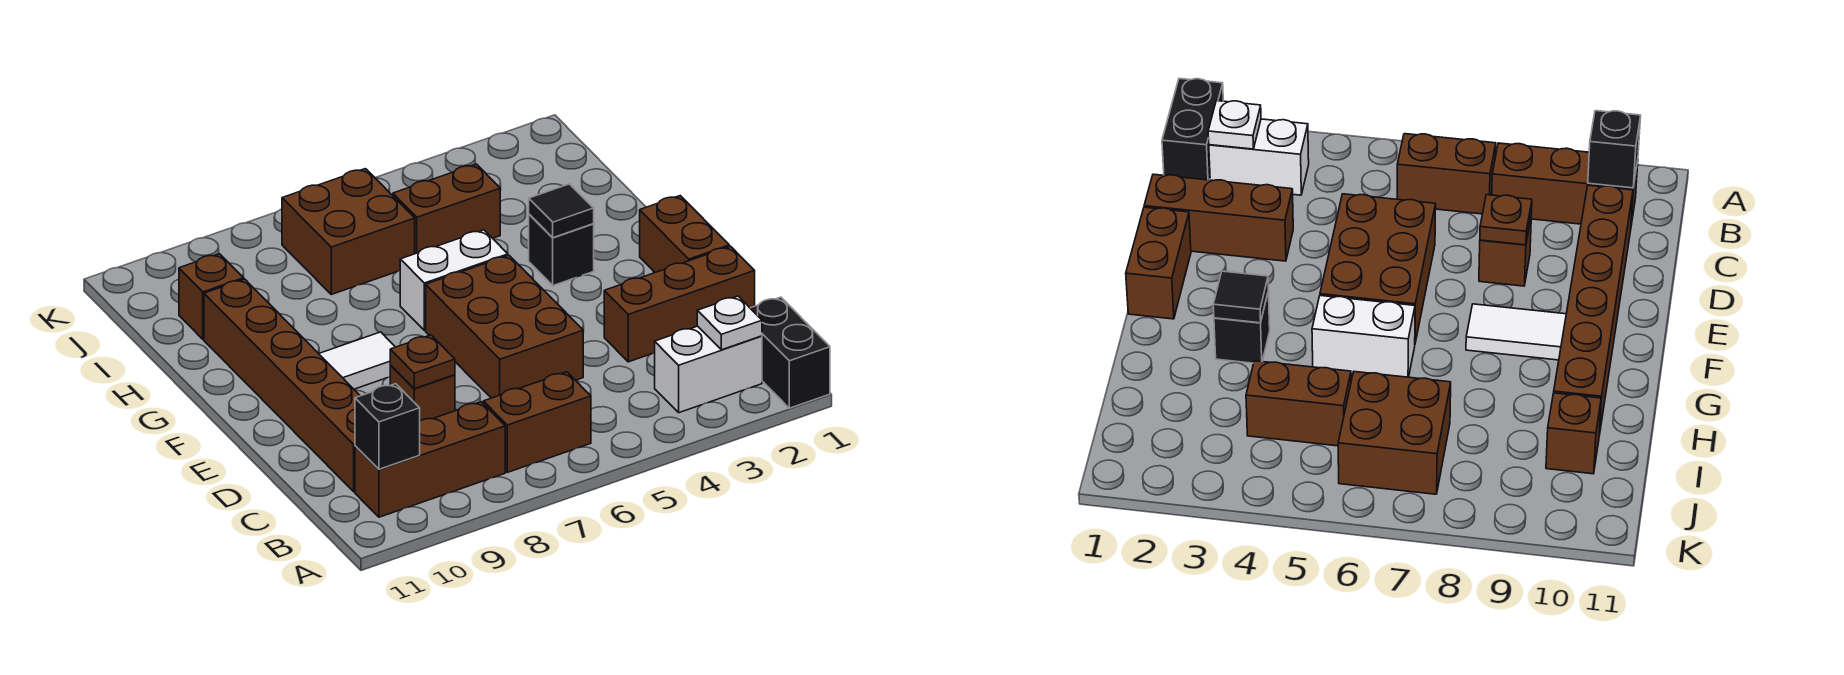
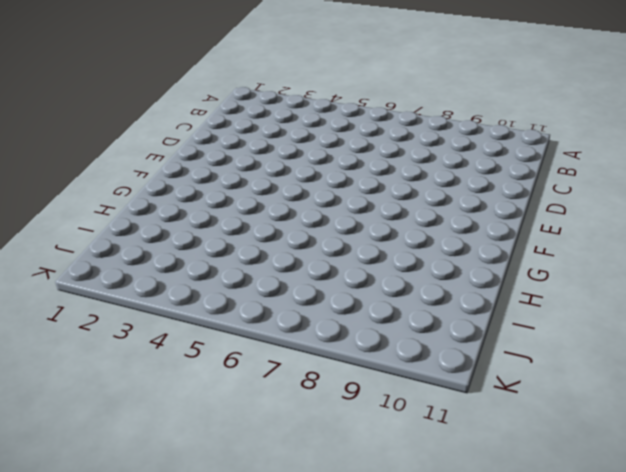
none -> black 1x2 brick [750,297,830,408]
none -> white 1x2 brick [655,326,762,413]
none -> brown 1x2 brick [483,372,591,472]

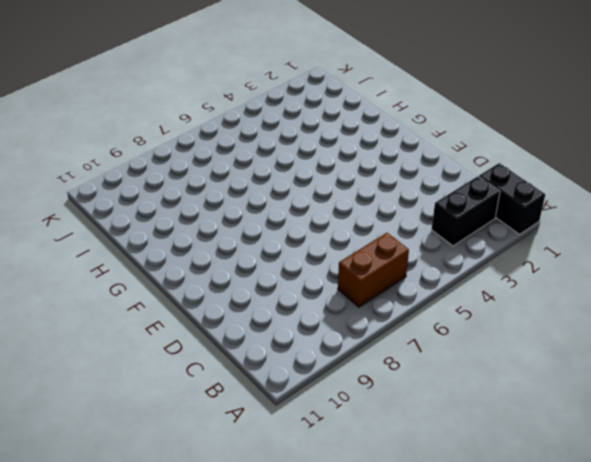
black 1x2 brick [432,176,500,246] -> white 1x2 brick [655,326,762,413]
none -> brown 1x3 brick [355,402,505,517]
none -> brown 1x6 brick [204,279,360,492]
none -> brown 1x3 brick [604,246,755,362]

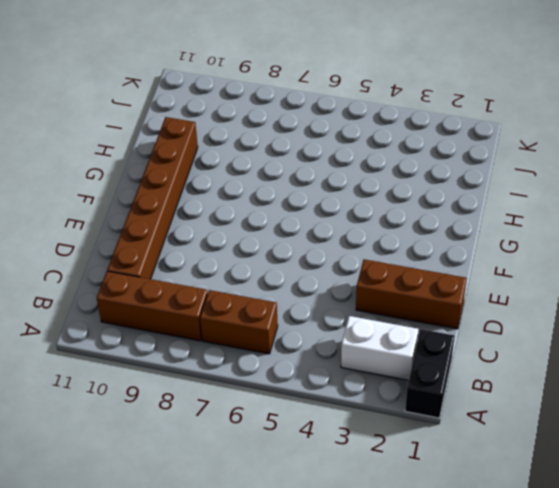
none -> brown 2x3 brick [426,255,583,398]
none -> brown 1x1 brick [390,365,455,421]
none -> brown 1x2 brick [640,196,729,272]

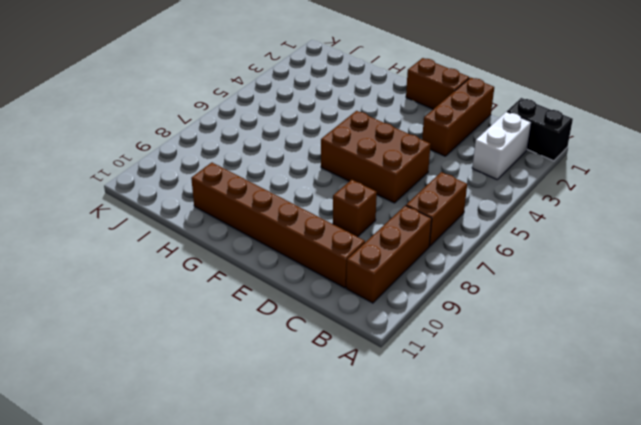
none -> white 1x2 tile [319,332,395,389]
none -> black 1x1 brick [529,214,594,286]
none -> white 1x2 brick [400,230,508,330]

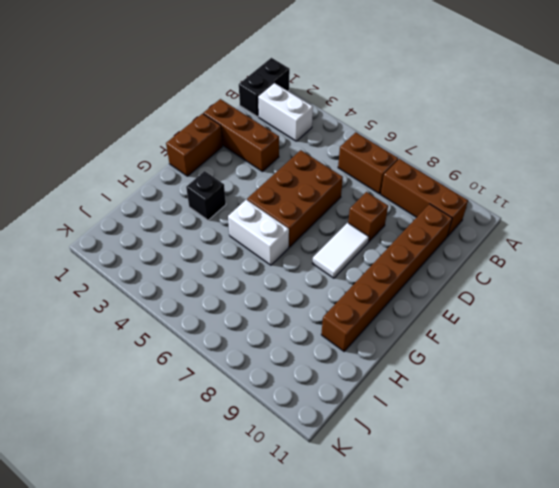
white 1x2 tile [313,223,369,278] -> white 1x2 tile turned to [319,332,395,389]
none -> brown 1x2 brick [393,164,500,254]
none -> brown 2x2 brick [282,169,415,294]
none -> brown 1x1 brick [179,254,244,339]

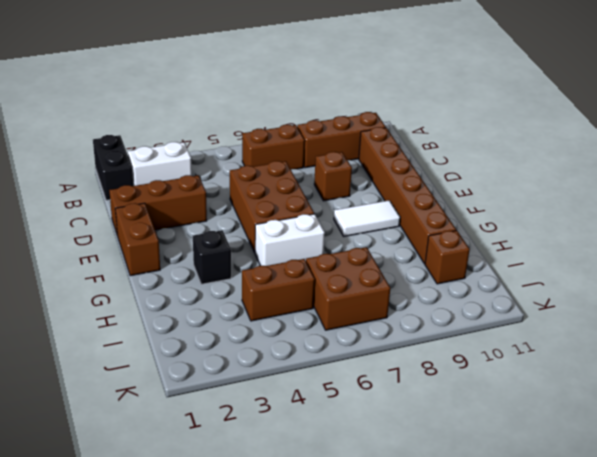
none -> white 1x1 plate [697,296,762,350]
none -> black 1x1 brick [355,384,420,469]
none -> brown 1x1 plate [390,335,455,389]

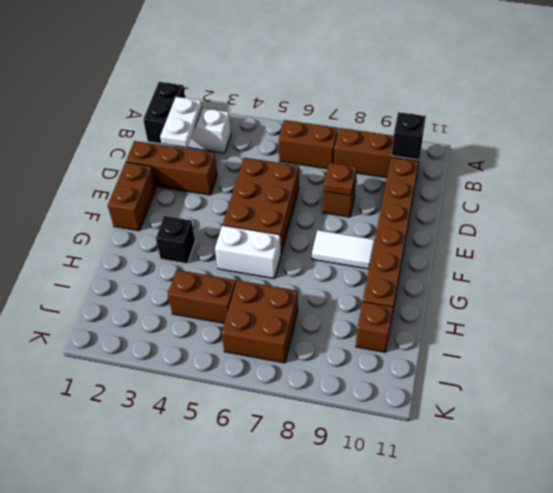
white 1x2 plate [160,97,202,148] -> white 1x1 plate [697,296,762,350]
none -> black 1x1 tile [529,184,594,238]

